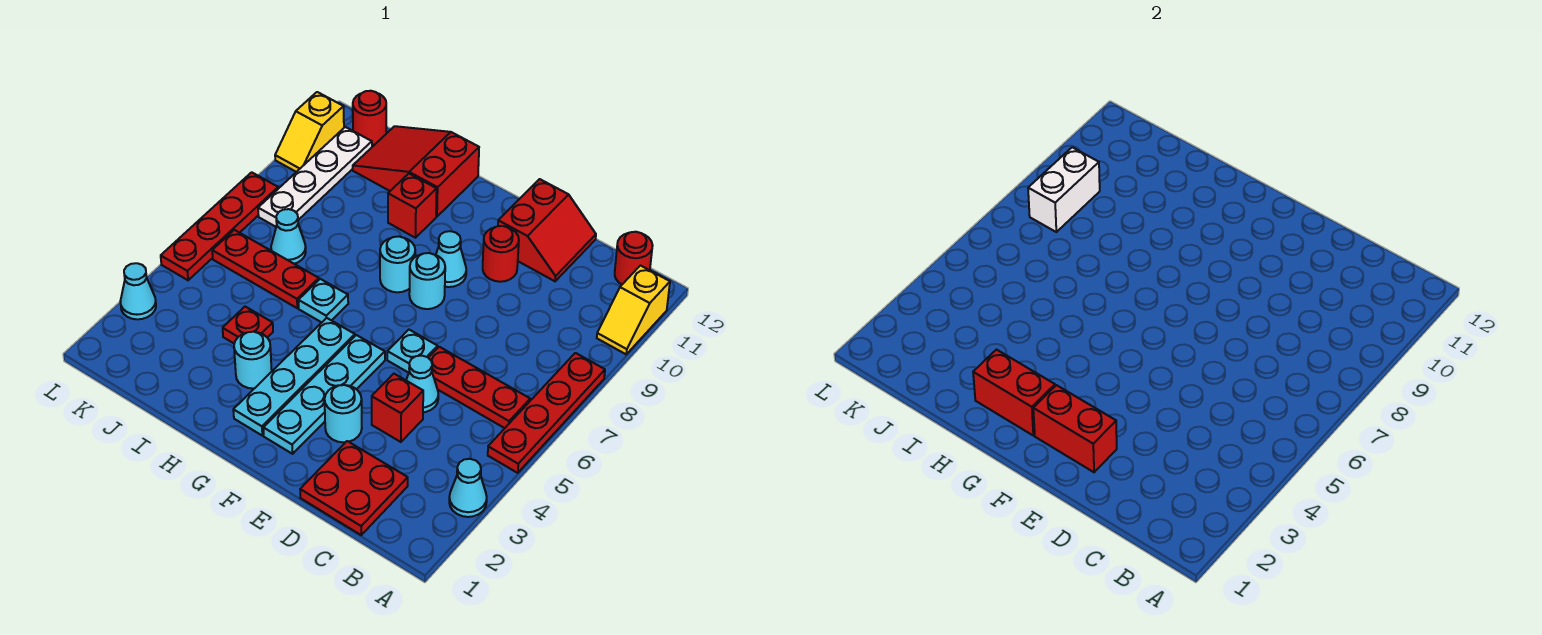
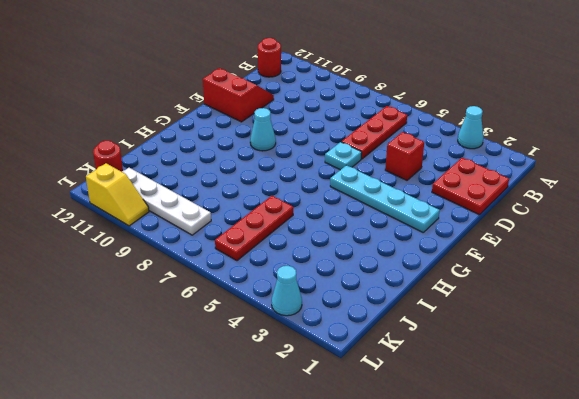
none -> red 1x4 plate [488,353,605,473]
none -> yellow 1x2 slope [597,266,670,354]
none -> cyan 1x1 cone [406,356,438,412]
none -> cyan 1x1 round brick [325,385,362,442]

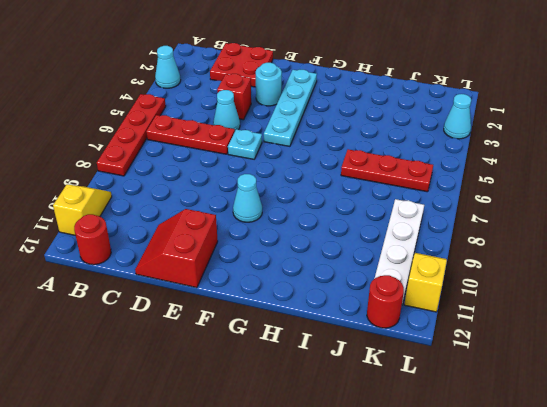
none -> red 1x1 round brick [483,226,519,282]
none -> cyan 1x1 round brick [409,253,445,309]
none -> cyan 1x4 plate [233,318,355,435]
none -> cyan 1x1 round brick [380,237,415,292]

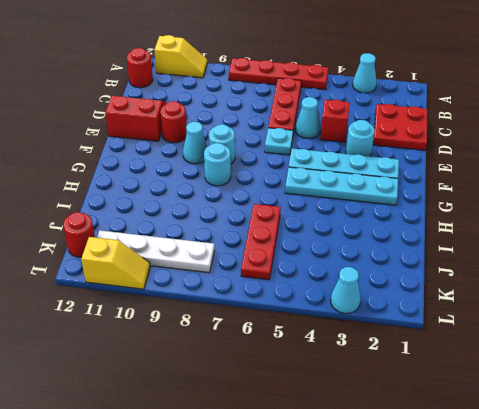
none -> cyan 1x1 round brick [234,332,272,389]
none -> cyan 1x1 plate [298,279,348,322]
none -> red 1x1 brick [388,174,437,238]
none -> red 2x3 slope [353,126,479,217]

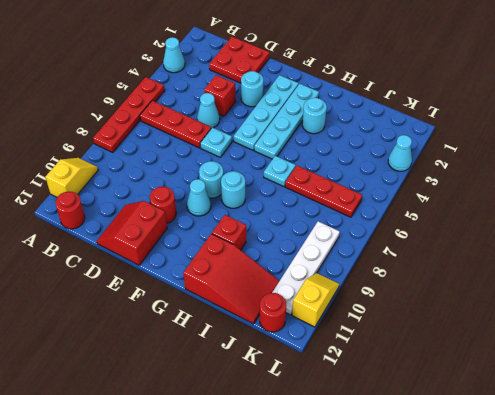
none -> red 1x1 plate [223,307,273,343]
none -> cyan 1x1 cone [271,209,306,264]
none -> red 1x4 plate [161,172,278,280]
none -> red 1x2 brick [1033,385,1117,472]

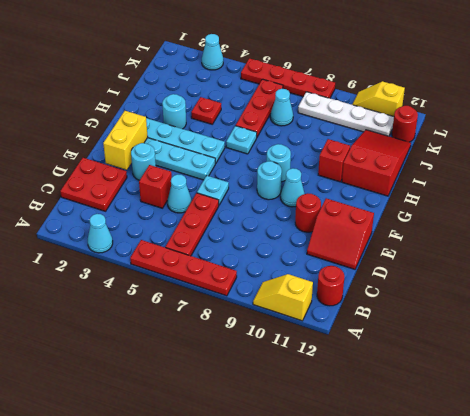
yellow 1x2 brick [103,111,148,170] -> red 1x2 brick [1033,385,1117,472]
none -> red 1x2 brick [973,350,1055,435]
none -> white 1x2 brick [1028,147,1100,232]

